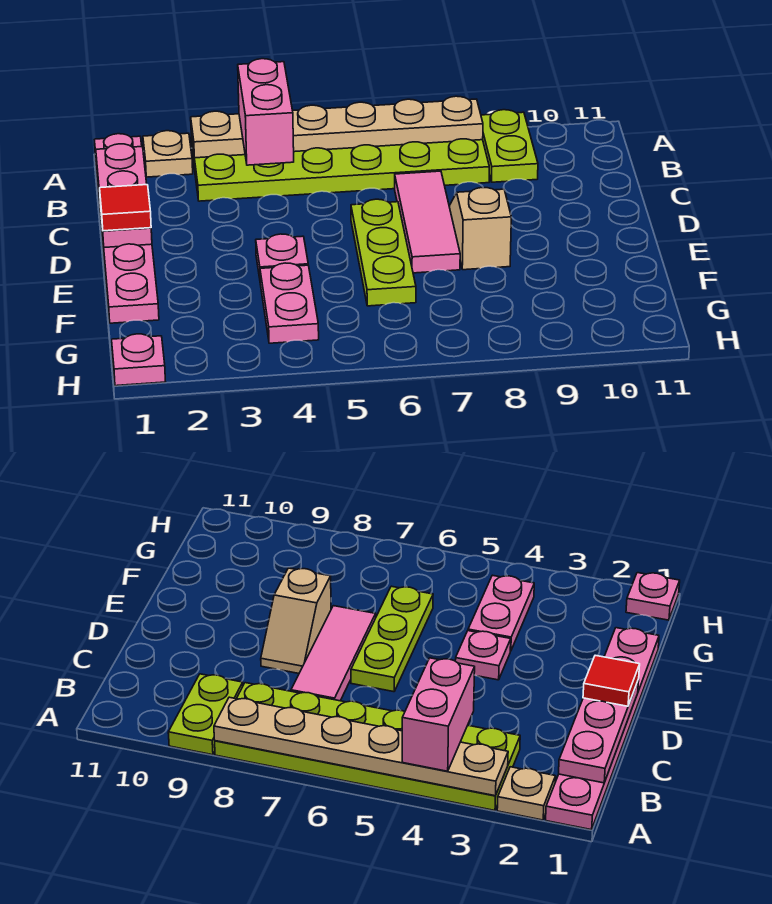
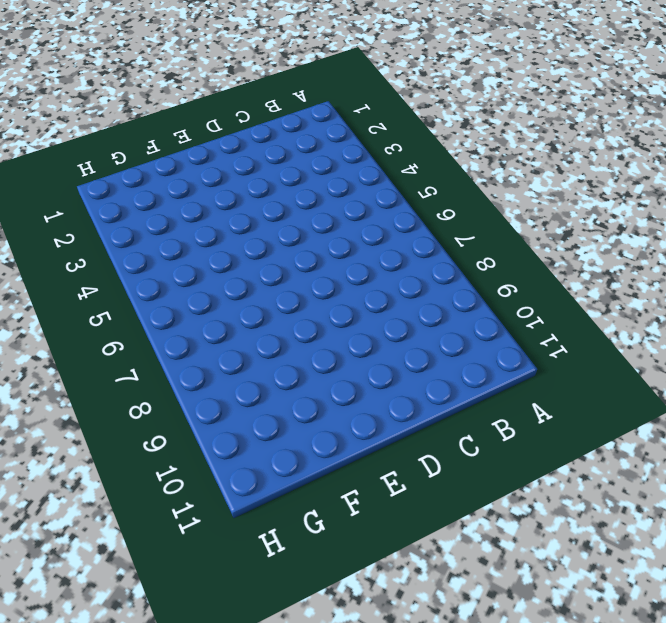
none -> pink 1x6 plate [95,134,159,323]
none -> tan 1x1 plate [143,131,193,177]
none -> lime 2x6 plate [191,135,489,201]

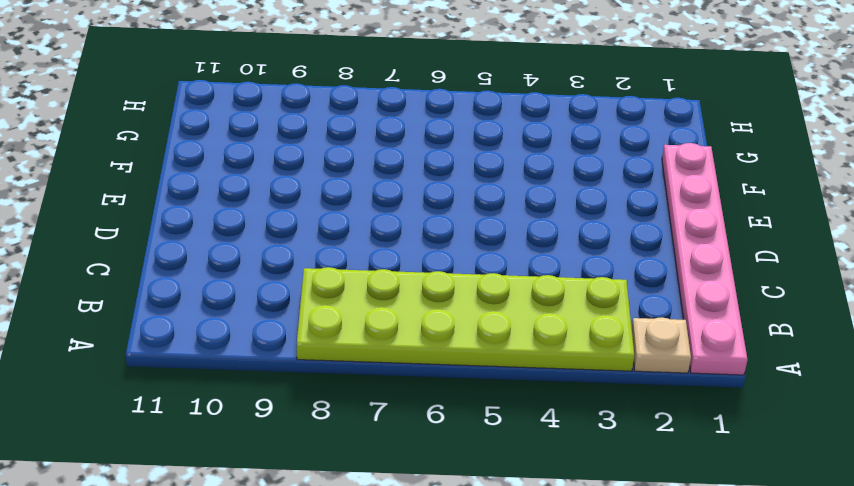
none -> lime 1x2 plate [481,110,538,182]
none -> pink 1x3 tile [395,171,460,273]
none -> lime 1x3 plate [351,199,416,306]

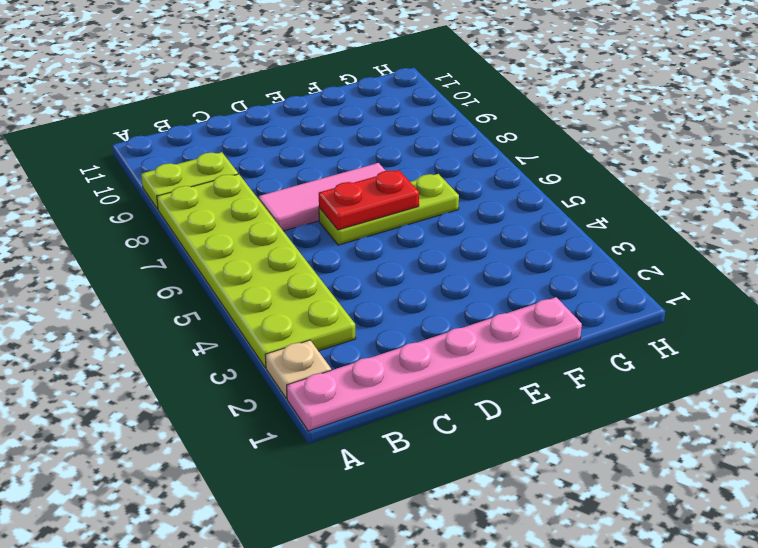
red 1x2 plate [319,170,419,230] -> none
none -> tan 1x2 slope [450,188,511,270]
none -> pink 1x1 plate [256,234,308,278]
none -> pink 1x2 plate [260,263,319,343]

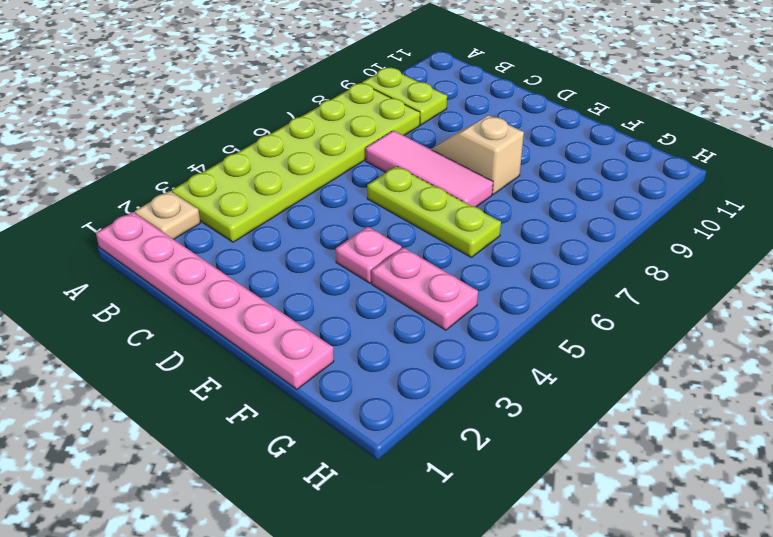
none -> pink 1x1 plate [112,334,165,386]
none -> tan 1x6 plate [191,96,483,158]
none -> pink 1x3 plate [96,144,152,247]

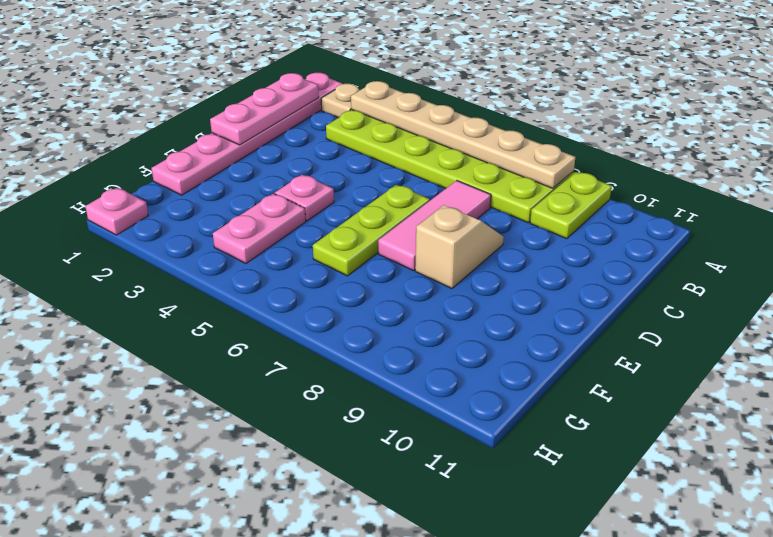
none -> pink 1x2 brick [238,59,294,165]
none -> red 1x1 tile [100,185,151,231]

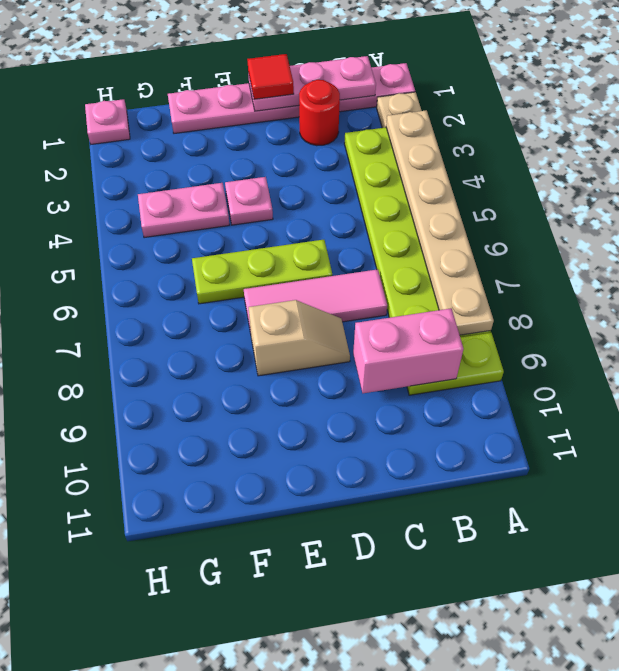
pink 1x2 brick [353,308,464,393] -> pink 1x2 brick moved to [238,59,294,165]
red 1x1 round brick [299,80,340,146] -> none

